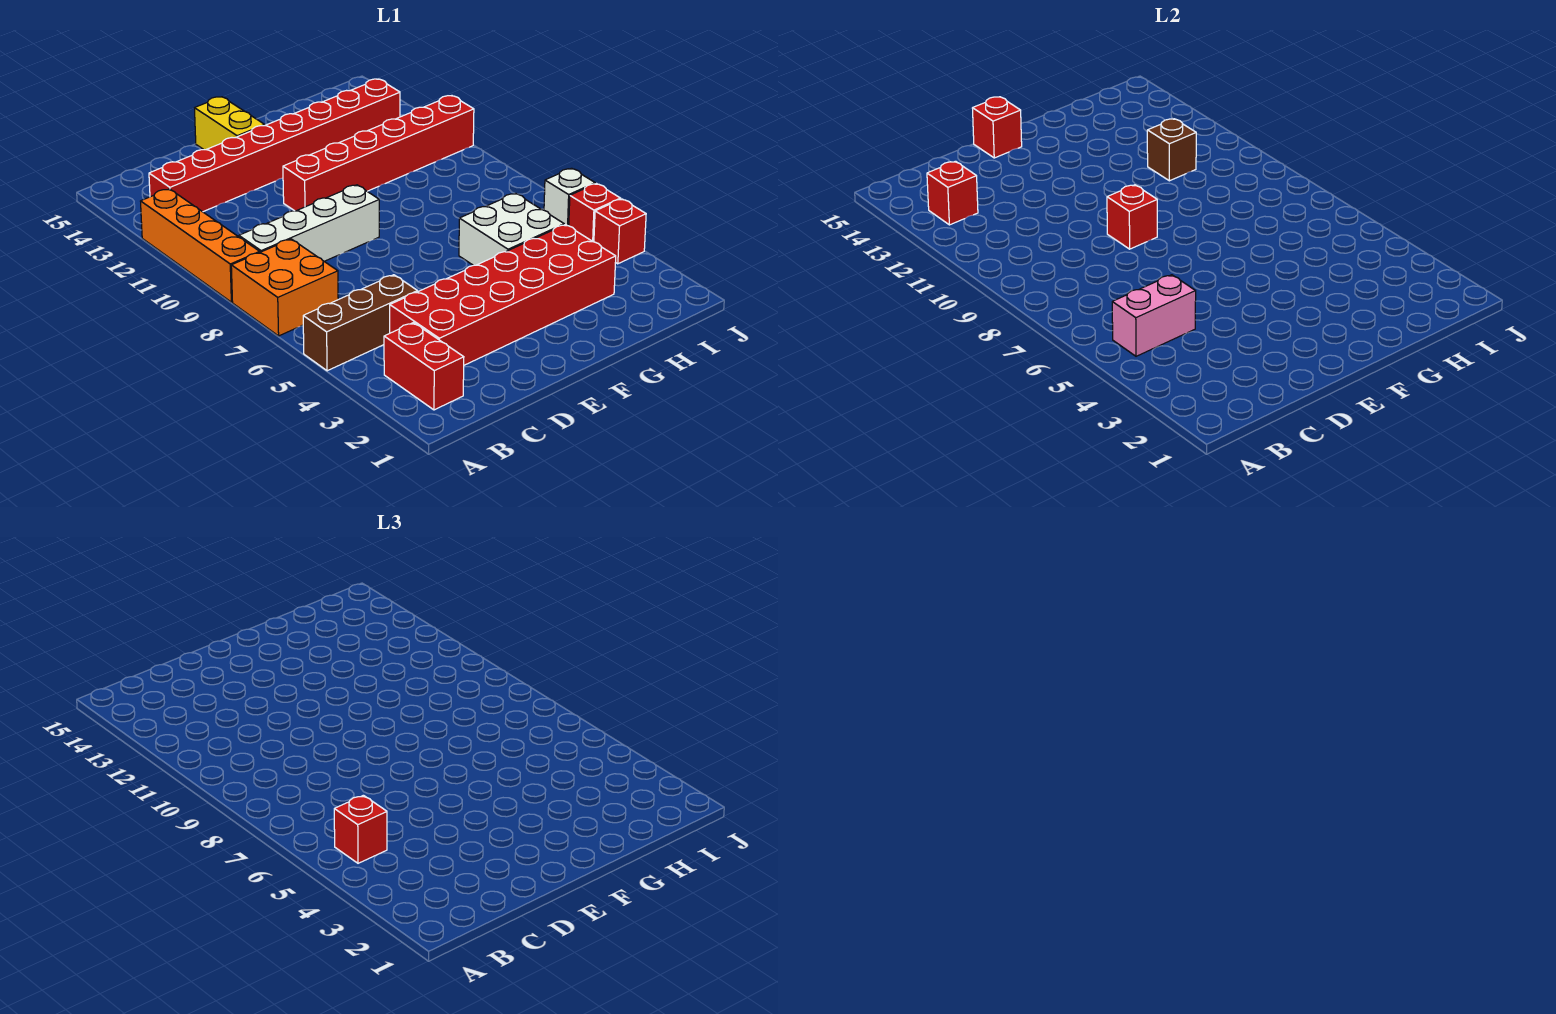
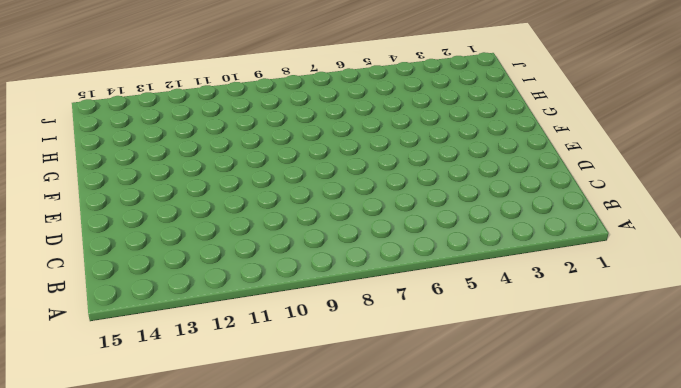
none -> brown 1x3 brick [303,275,418,371]
none -> orange 2x2 brick [231,239,338,336]
none -> orange 1x4 brick [141,189,260,302]

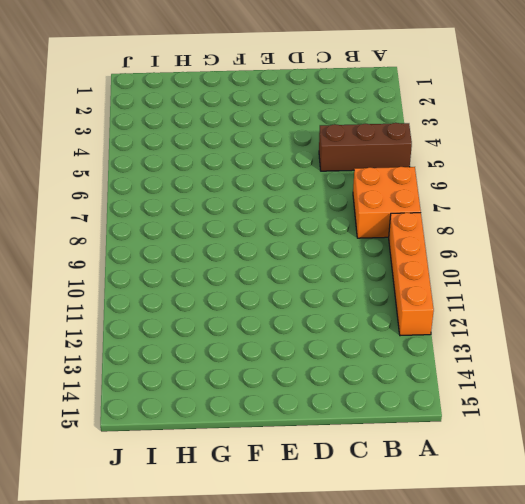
none -> red 1x2 brick [384,323,464,410]
none -> white 1x4 brick [239,185,379,261]
none -> red 1x8 brick [149,79,400,212]

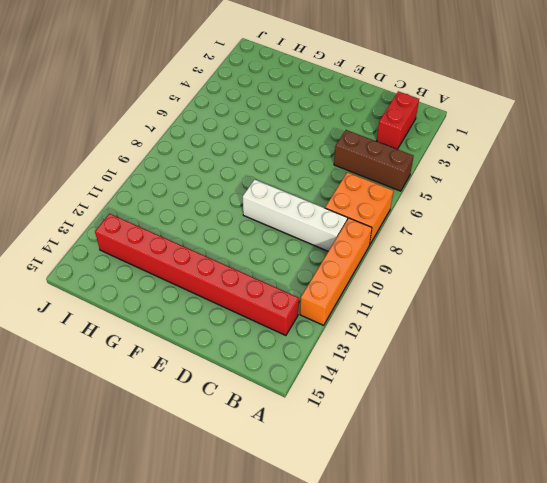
none -> red 2x6 brick [390,225,616,365]
none -> red 1x6 brick [283,96,474,211]
none -> yellow 1x2 brick [195,97,265,150]

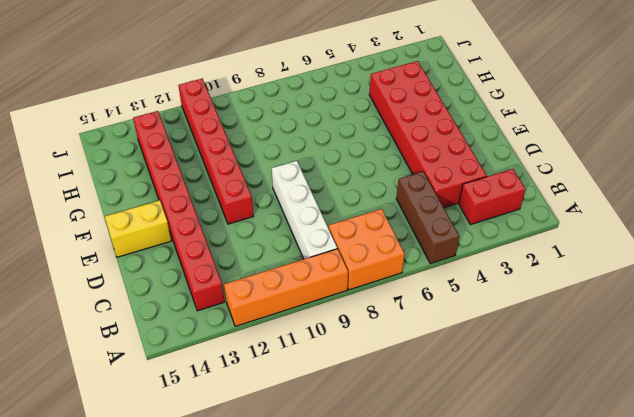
none -> white 2x2 brick [459,193,564,265]
none -> red 1x1 brick [594,199,646,264]
none -> red 1x1 brick [569,184,621,242]

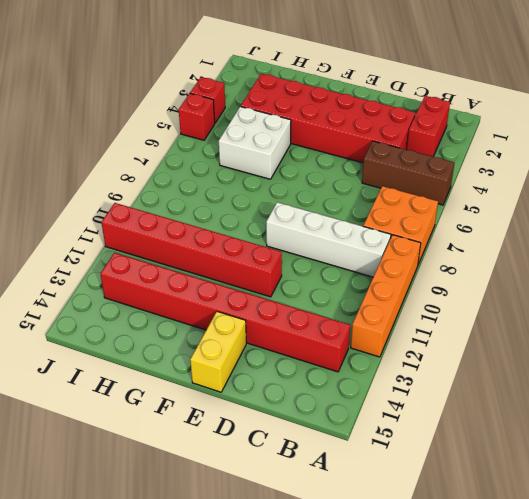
none -> white 1x1 brick [544,168,595,226]
none -> pink 1x2 brick [1112,275,1196,356]
none -> red 1x1 brick [927,161,978,225]

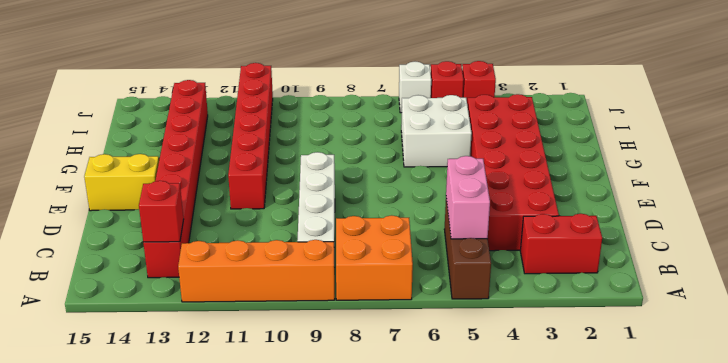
none -> red 1x1 brick [1107,185,1157,249]
none -> red 1x1 brick [973,97,1022,158]
none -> brown 1x1 brick [1147,119,1196,181]

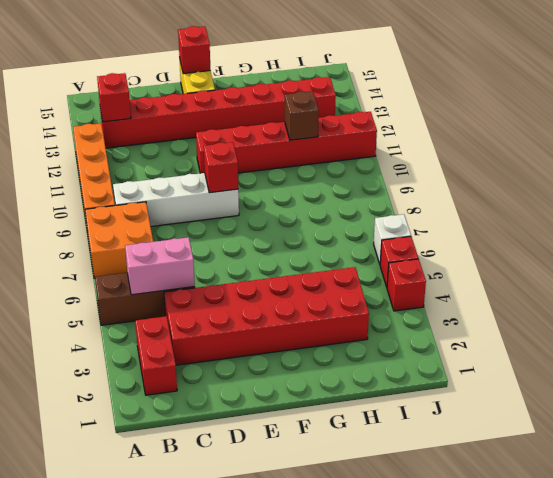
none -> white 2x2 brick [459,193,564,265]
none -> red 1x1 brick [334,795,387,863]

